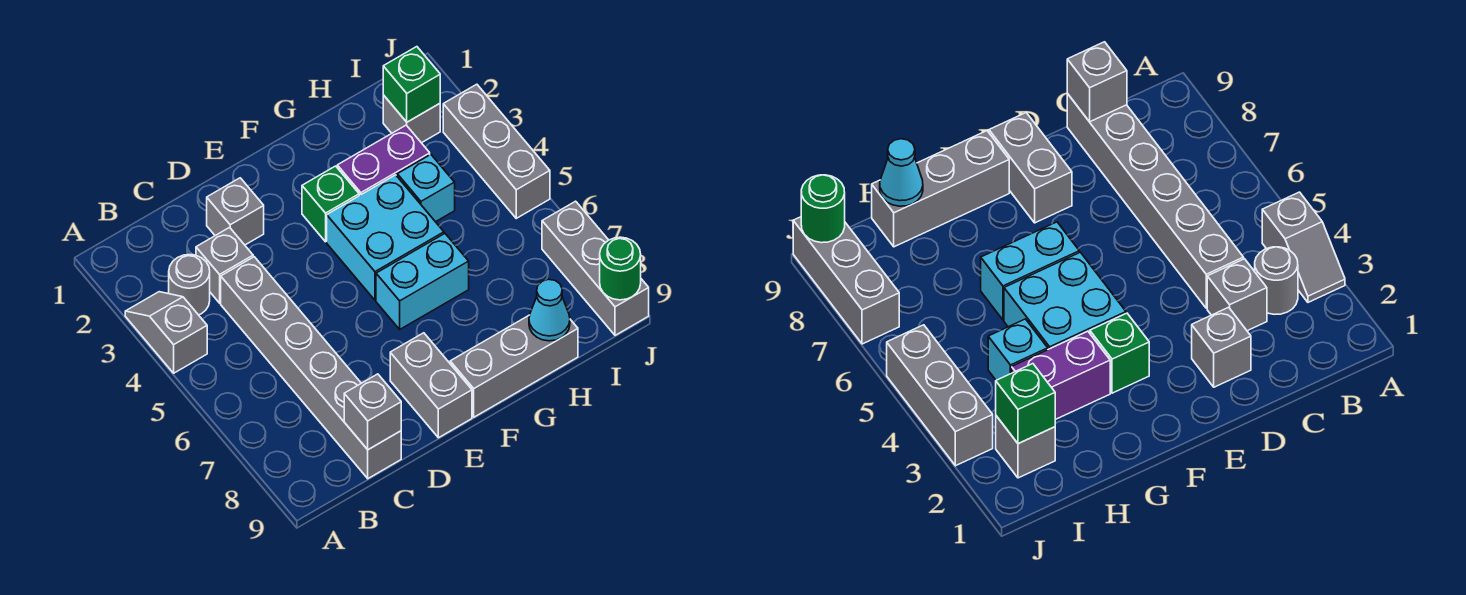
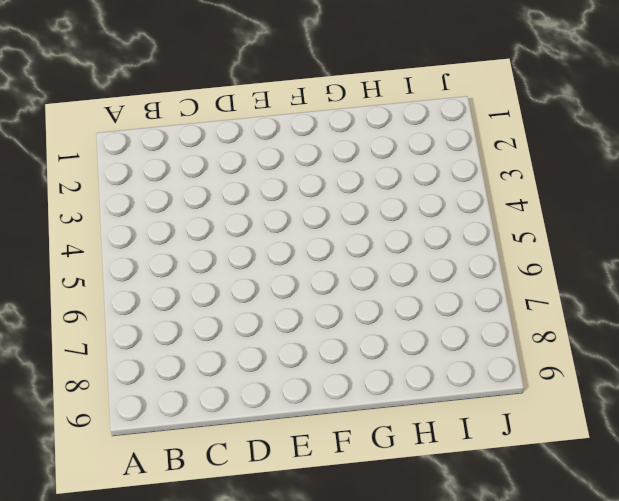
none -> grey 1x2 slope [125,292,207,373]
none -> grey 1x1 round brick [169,254,210,315]
none -> grey 1x1 brick [196,228,253,303]

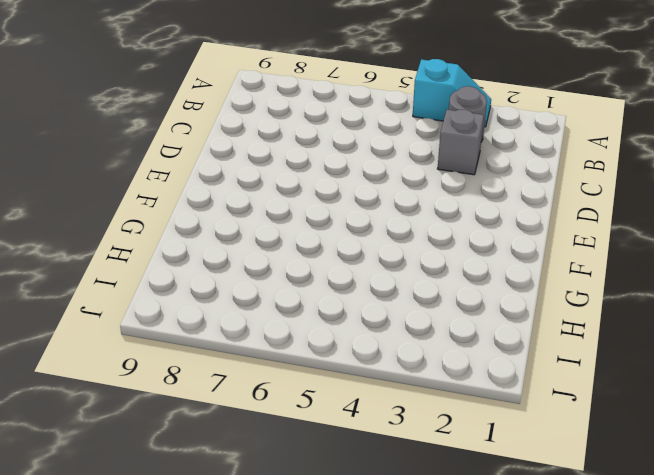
cyan 1x2 slope [413,59,491,127] -> grey 1x2 slope [125,292,207,373]
none -> grey 1x6 brick [221,257,401,478]
none -> grey 1x1 brick [207,178,264,245]
none -> grey 1x2 brick [390,333,472,438]

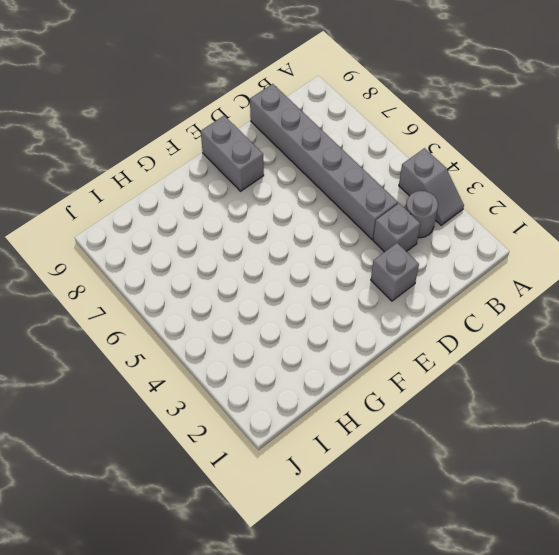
none -> green 1x1 brick [302,166,359,242]
none -> cyan 2x2 brick [327,175,444,300]
none -> cyan 1x2 brick [376,234,469,329]

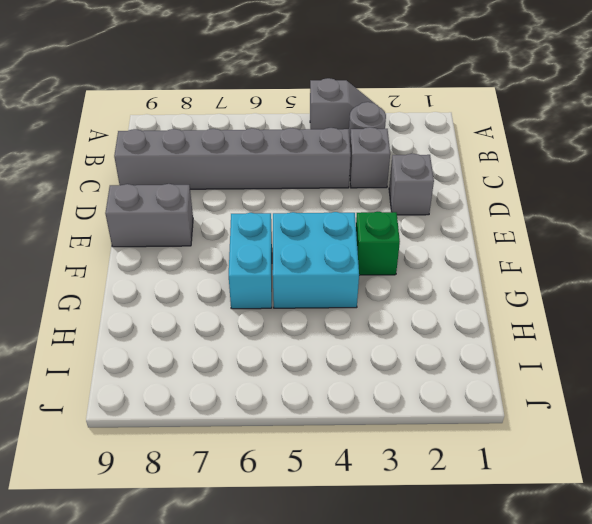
none -> grey 1x3 brick [450,315,578,417]
none -> purple 1x2 brick [337,125,430,196]
none -> cyan 1x1 brick [397,155,455,222]

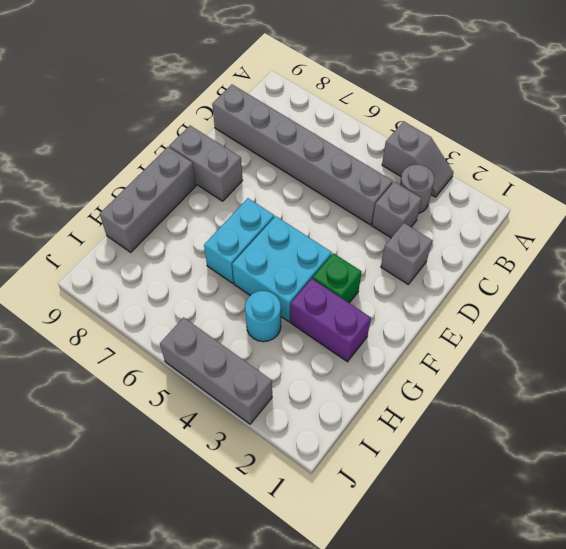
purple 1x2 brick [290,279,371,362] -> purple 1x2 brick turned to [337,125,430,196]
cyan 1x1 round brick [245,291,281,342] -> cyan 1x1 brick [397,155,455,222]
none -> grey 1x1 brick [383,95,440,143]
none -> grey 1x3 brick [542,201,649,335]
none -> grey 1x1 brick [344,374,401,450]

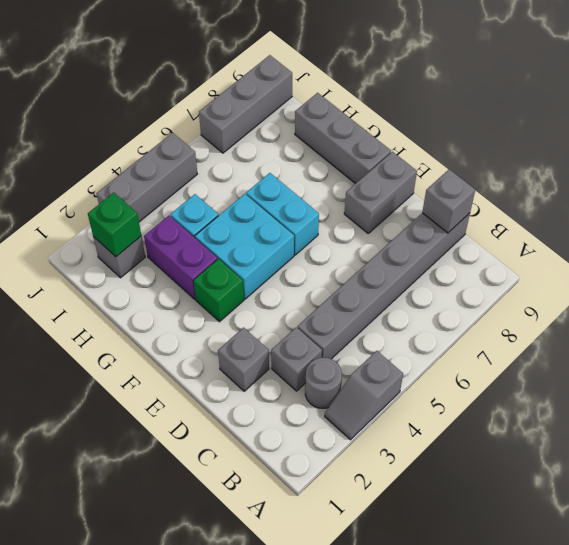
none -> cyan 1x1 cone [529,279,570,341]
none -> green 1x1 round brick [600,237,641,300]

